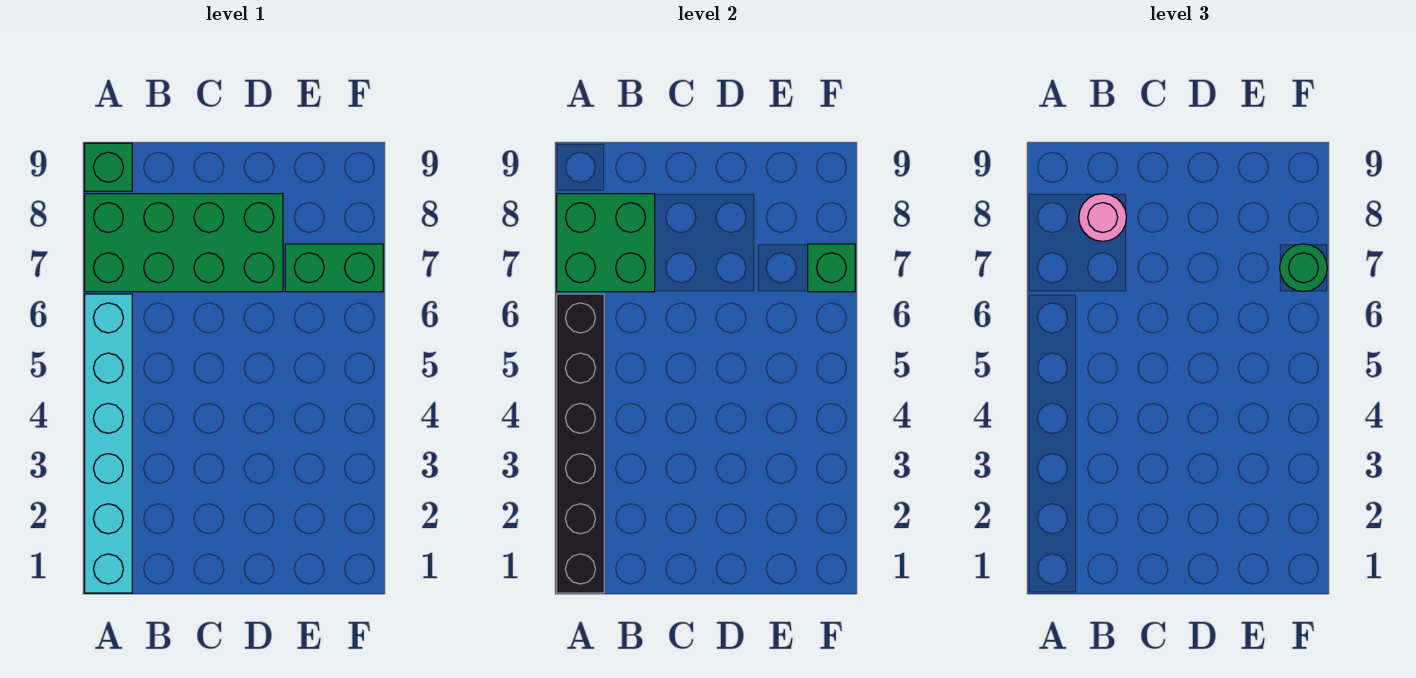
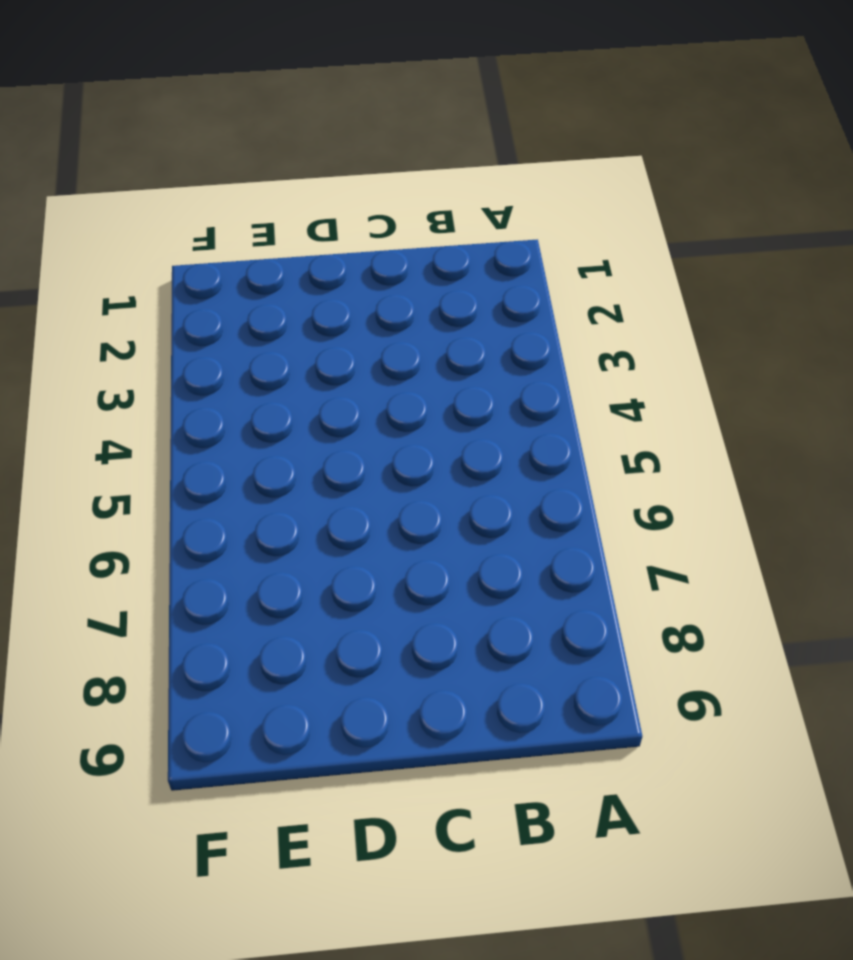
none -> cyan 1x6 brick [85,294,132,593]
none -> green 2x4 brick [85,194,283,292]

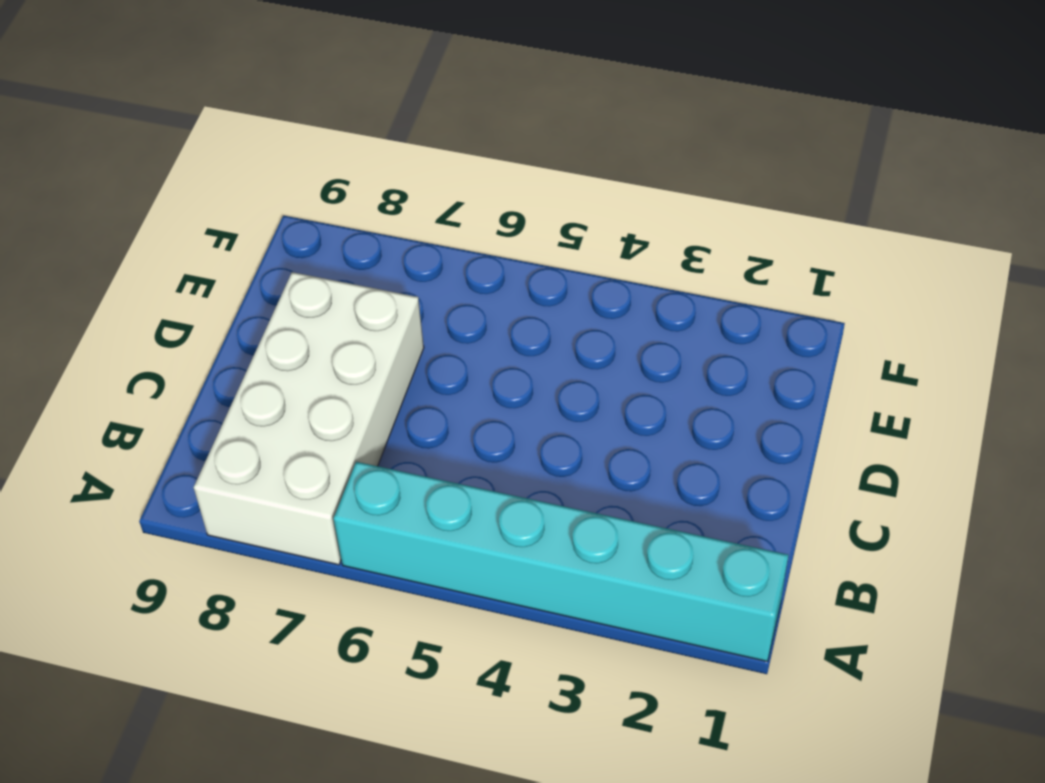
white 2x4 brick [194,272,424,565] -> green 2x4 brick [85,194,283,292]
none -> green 1x1 brick [85,143,132,191]
none -> green 1x2 brick [285,244,383,292]

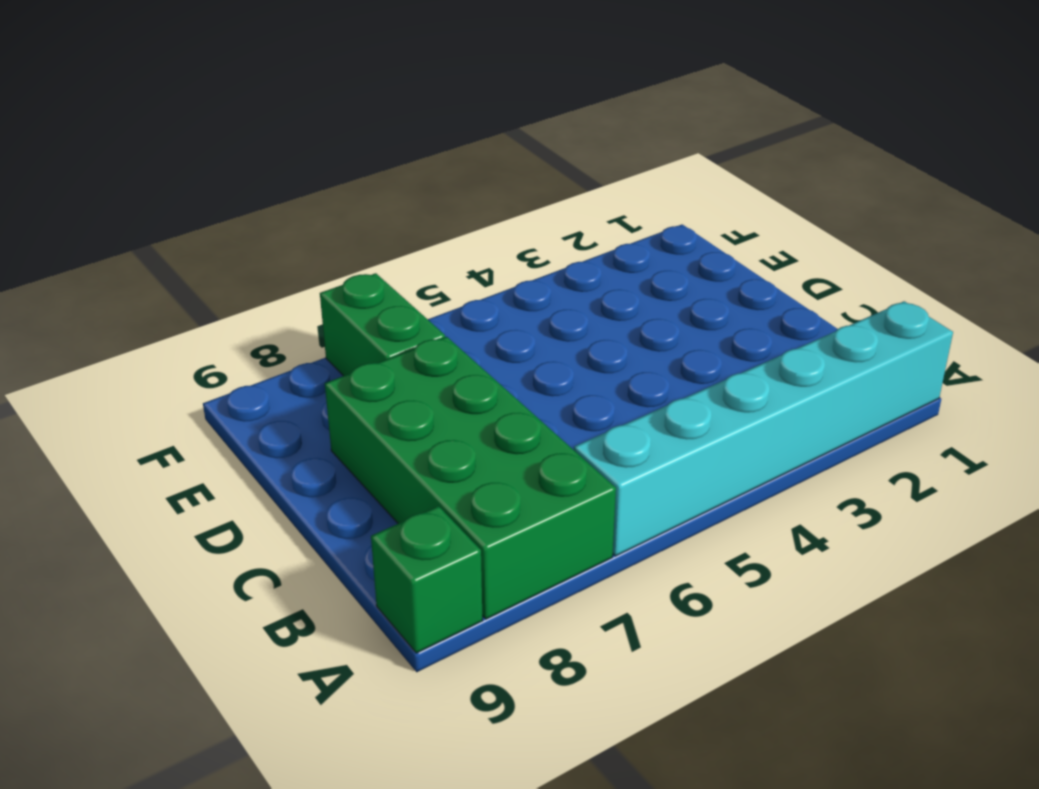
none -> black 1x6 brick [557,294,604,593]
none -> green 2x2 brick [557,194,655,292]

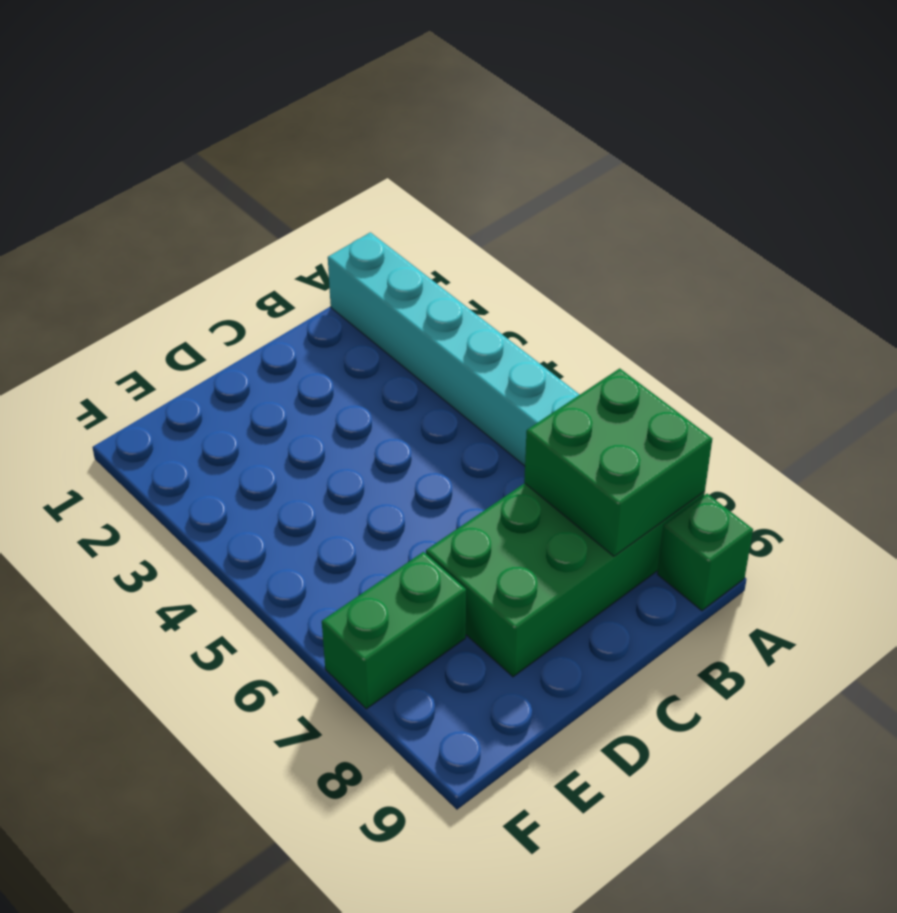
none -> black 1x6 brick [557,294,604,593]
none -> green 1x1 brick [808,244,855,292]

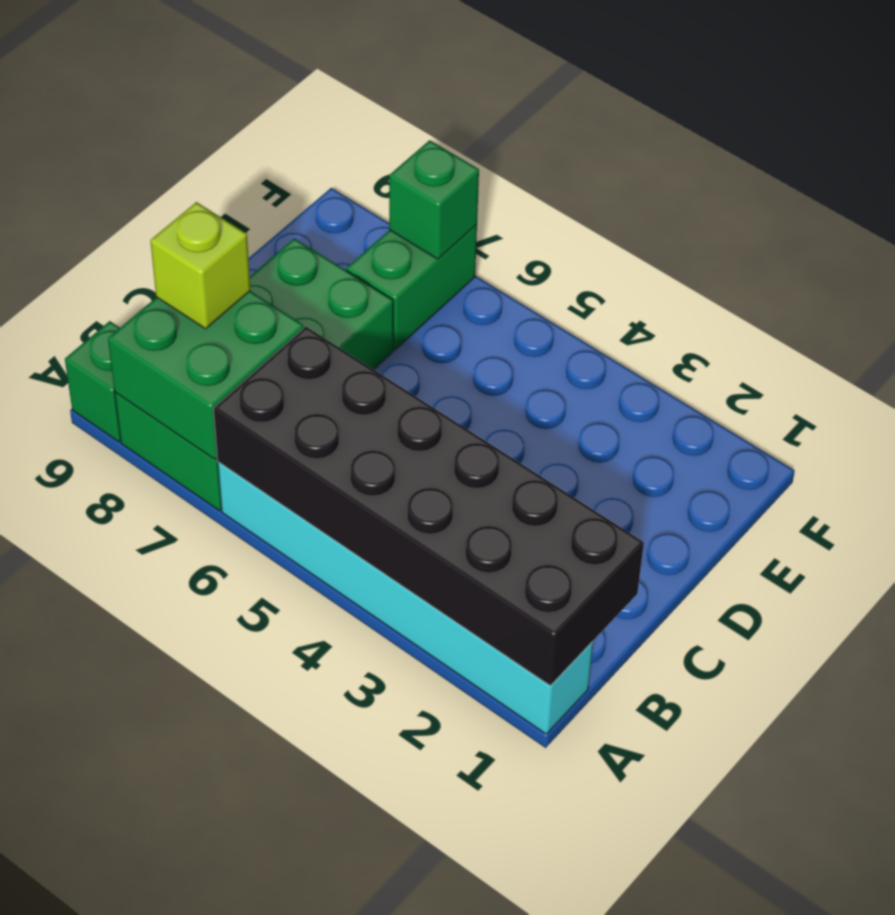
black 2x6 brick [213,327,644,686] -> black 1x6 brick [557,294,604,593]
lime 1x1 brick [150,202,250,329] -> pink 1x1 round brick [1079,194,1127,241]
none -> green 1x1 round brick [1280,244,1327,292]

